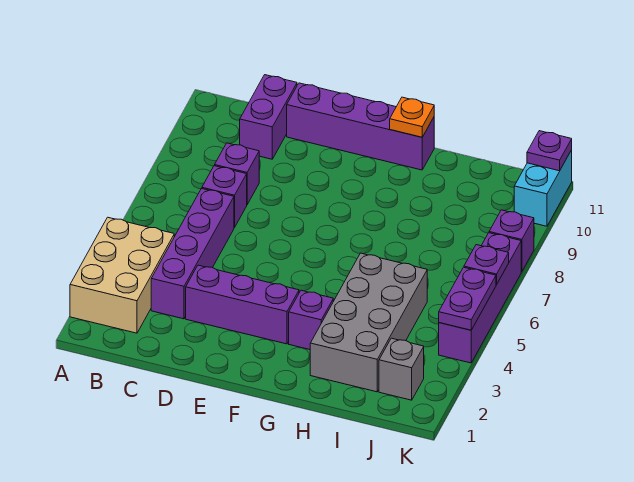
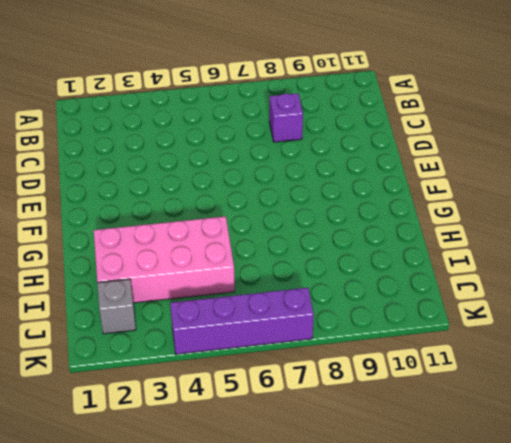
pink 2x4 brick [94,217,235,303] -> grey 2x4 brick [310,253,427,392]
none -> tan 2x3 brick [70,217,174,333]
none -> purple 1x4 brick [151,189,234,319]
none -> purple 1x1 brick [202,166,247,228]

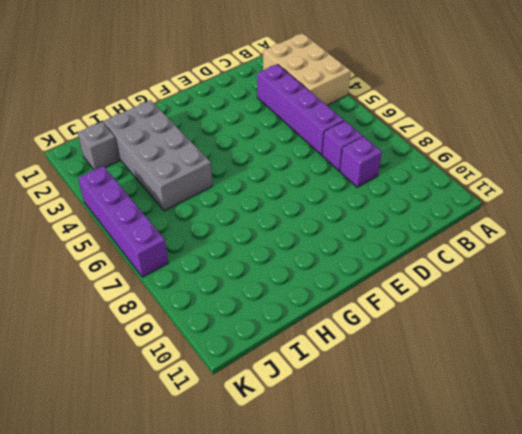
none -> purple 1x2 brick [240,75,297,159]
none -> purple 1x3 brick [186,265,299,344]
none -> purple 1x4 brick [287,83,434,170]

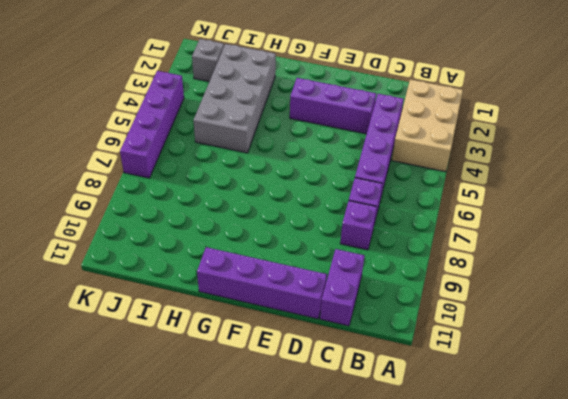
none -> purple 1x1 brick [289,290,333,350]
none -> purple 1x1 brick [489,210,534,272]
none -> cyan 1x2 brick [514,150,572,226]

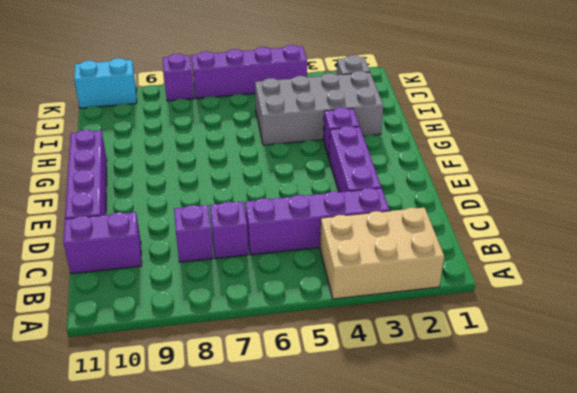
none -> orange 1x1 plate [390,97,434,137]
none -> purple 1x2 plate [439,267,496,330]
none -> purple 1x1 plate [464,245,509,285]

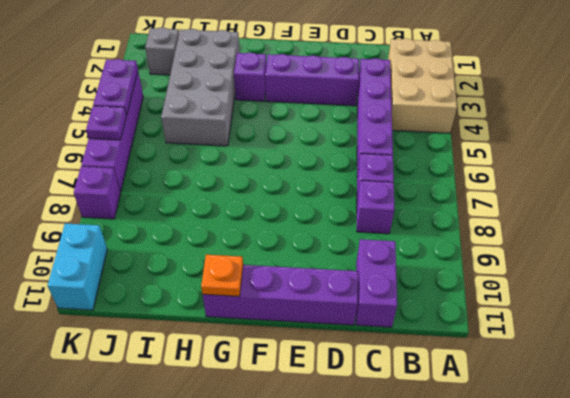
none -> purple 1x1 plate [527,131,572,171]

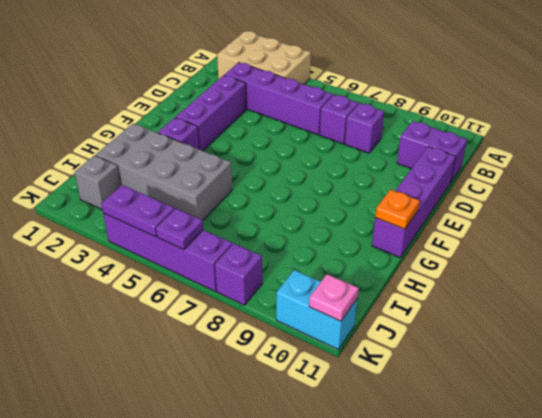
pink 1x1 plate [309,274,359,321] -> purple 1x1 plate [527,131,572,171]

